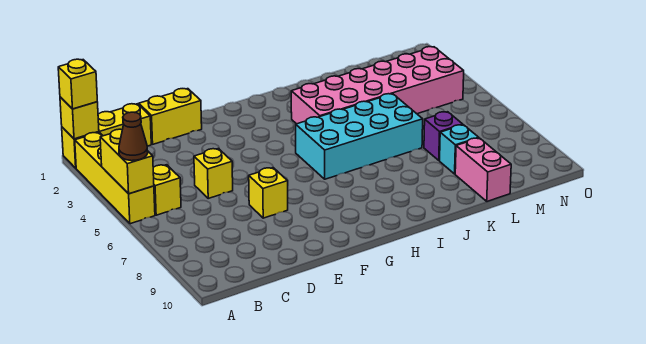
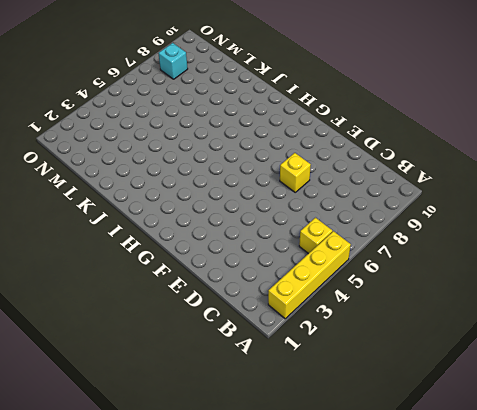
cyan 1x1 brick [158,43,188,79] -> cyan 1x1 brick moved to [440,125,479,174]
none -> yellow 1x3 brick [62,104,151,168]
none -> yellow 1x2 brick [139,89,202,144]
none -> yellow 1x1 brick [194,149,233,198]

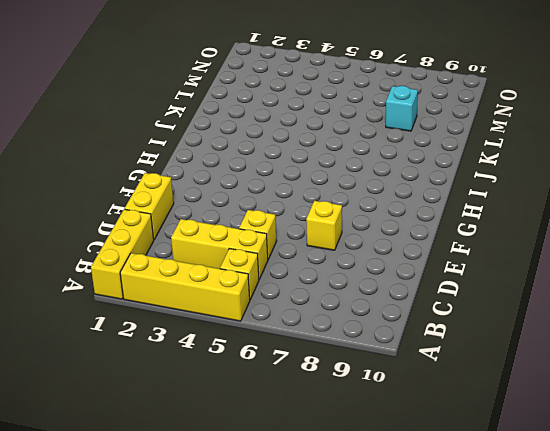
yellow 1x3 brick [171,219,268,279] -> none
none -> cyan 2x4 brick [296,94,423,179]
none -> pink 2x6 brick [291,47,464,124]
none -> purple 1x1 brick [424,112,463,161]

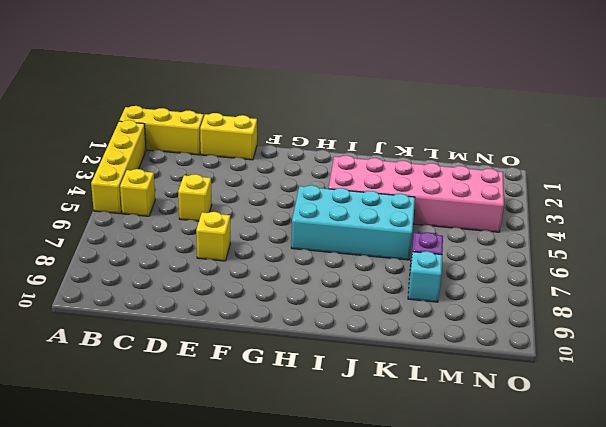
none -> pink 1x2 brick [455,138,511,201]
none -> yellow 1x1 brick [60,97,99,139]
none -> yellow 1x2 brick [100,129,154,194]

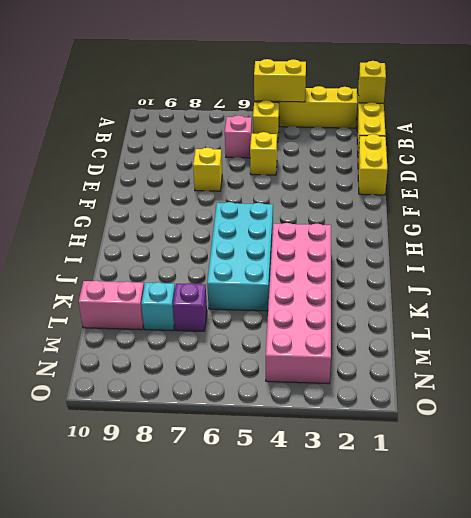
pink 1x1 brick [225,115,252,158] -> none
none -> yellow 1x1 brick [58,59,97,109]
none -> brown 1x1 cone [119,112,148,161]

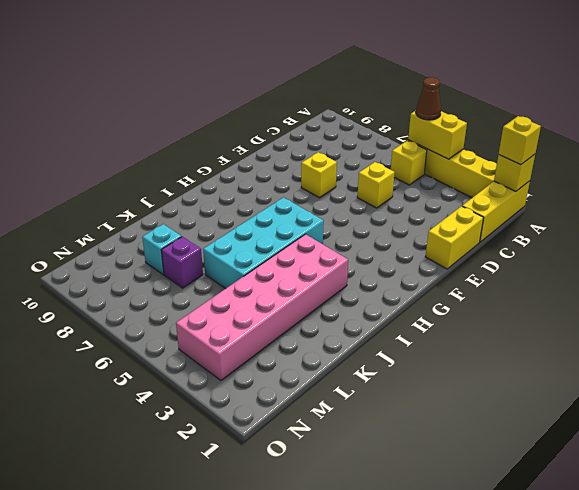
none -> pink 1x2 brick [455,138,511,201]

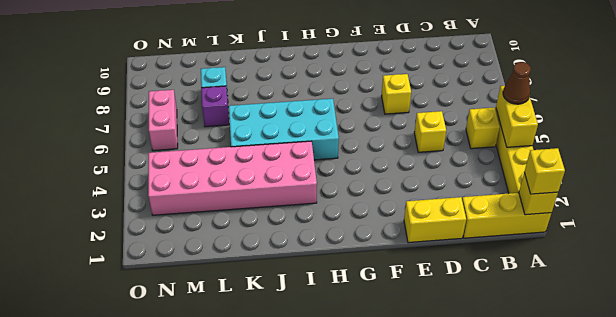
pink 1x2 brick [149,90,178,151] -> pink 1x2 brick moved to [455,138,511,201]

